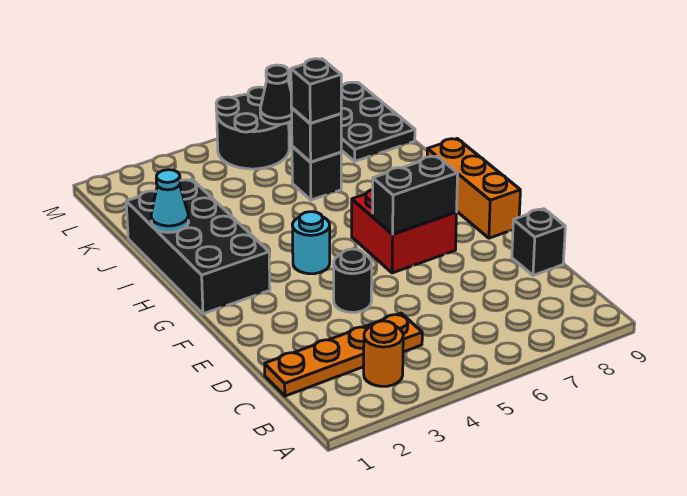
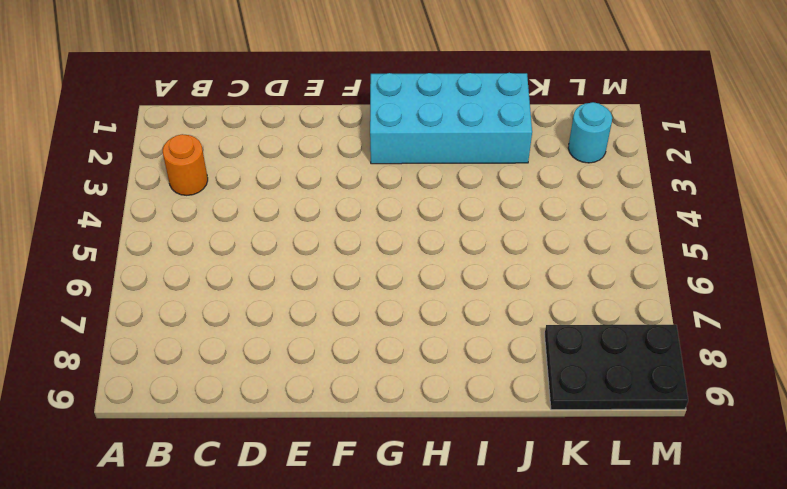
cyan 2x4 brick [370,73,532,164] -> black 2x4 brick [126,179,270,314]
cyan 1x1 round brick [568,102,612,163] -> cyan 1x1 round brick moved to [292,212,330,274]
none -> orange 1x4 plate [265,313,422,396]
none -> black 1x1 brick [512,209,565,275]
none -> black 1x1 round brick [334,249,372,312]

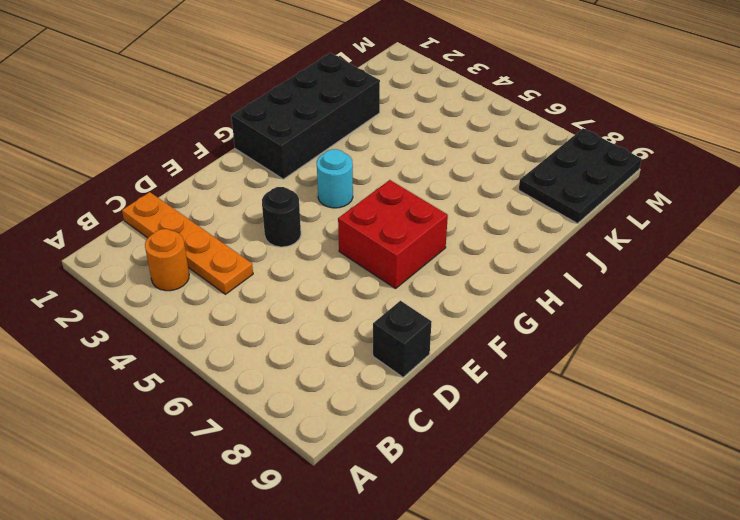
none -> orange 1x3 brick [427,139,520,238]
none -> black 1x1 brick [292,146,341,200]
none -> black 2x2 round brick [216,87,289,169]

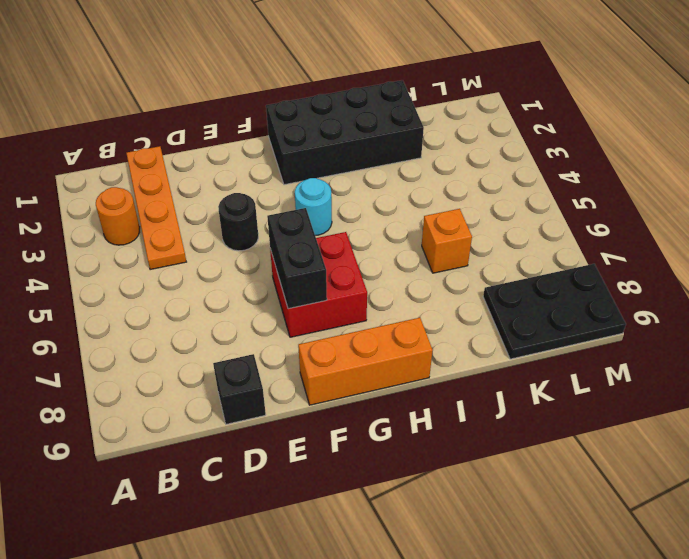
orange 1x1 brick [422,209,472,273] -> black 1x1 brick [292,146,341,200]
none -> black 2x2 round brick [216,87,289,169]
none -> cyan 1x1 cone [151,170,189,232]
none -> black 1x1 brick [291,108,341,162]

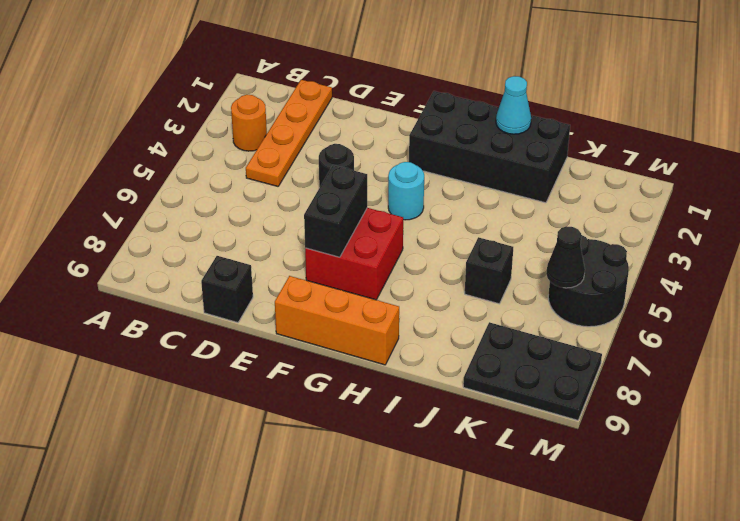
none -> black 1x1 brick [291,108,341,162]
none -> black 1x1 brick [291,59,342,123]

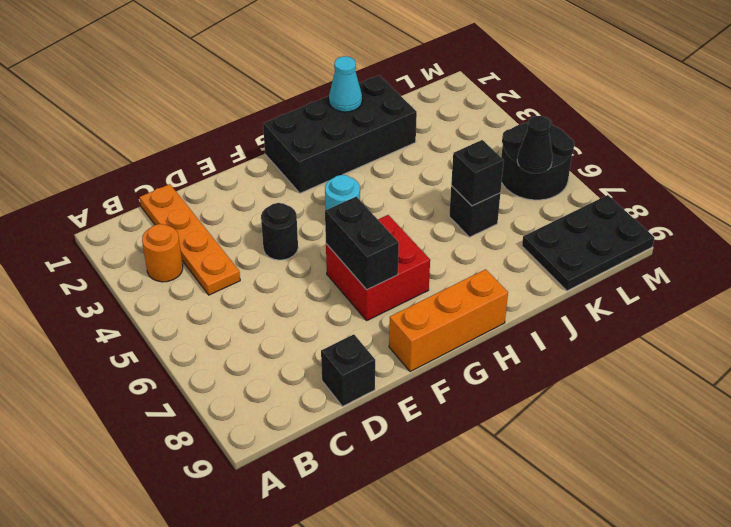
none -> black 1x1 brick [291,59,342,123]

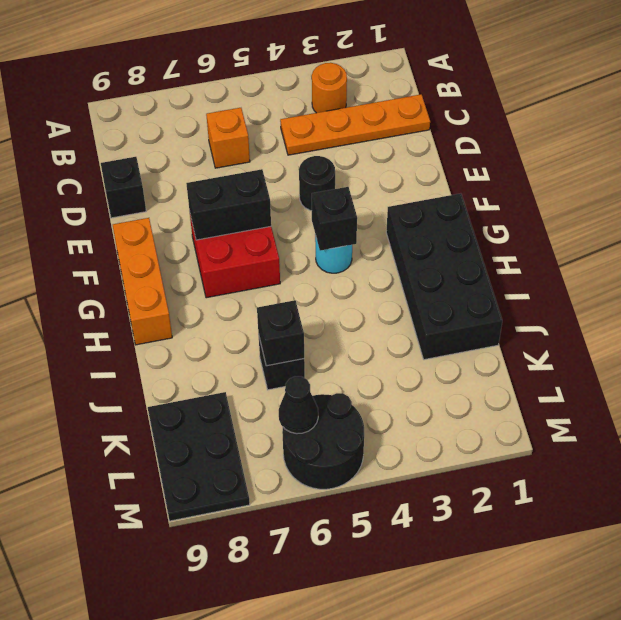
orange 1x1 brick [206,108,250,168] -> none
black 1x1 brick [312,187,357,251] -> black 1x1 brick moved to [291,59,342,123]
none -> cyan 1x1 cone [151,170,189,232]

